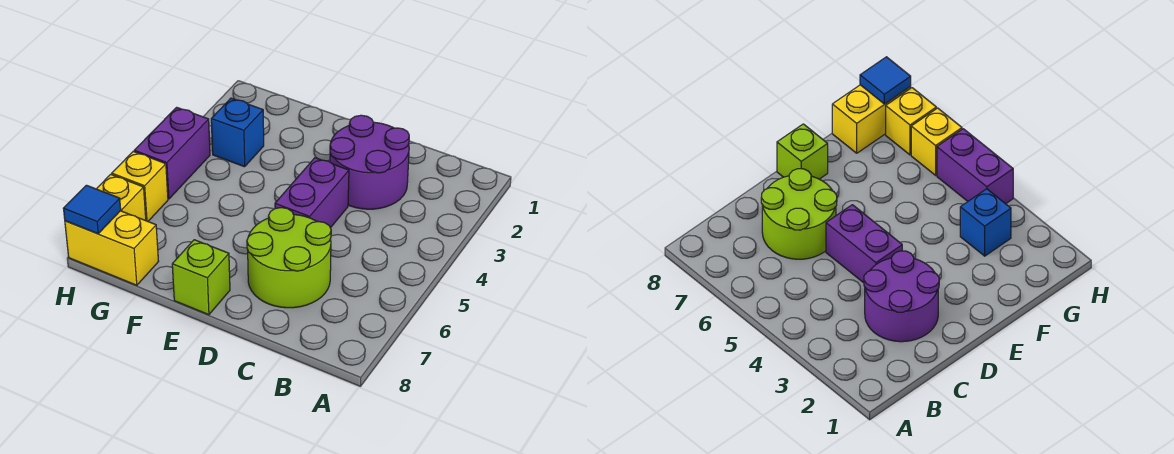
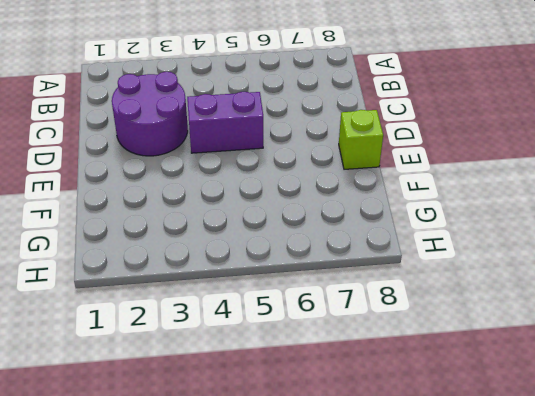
none -> lime 2x2 round brick [247,208,331,308]
none -> blue 1x1 brick [211,98,264,167]

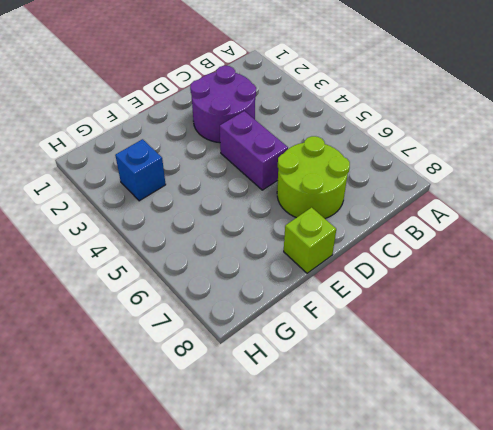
none -> yellow 1x2 brick [65,211,159,285]
none -> purple 1x2 brick [134,107,210,199]

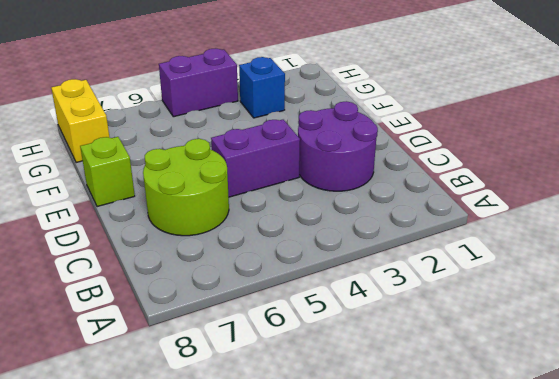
none -> yellow 1x1 brick [112,151,168,221]
none -> yellow 1x1 brick [97,174,146,221]

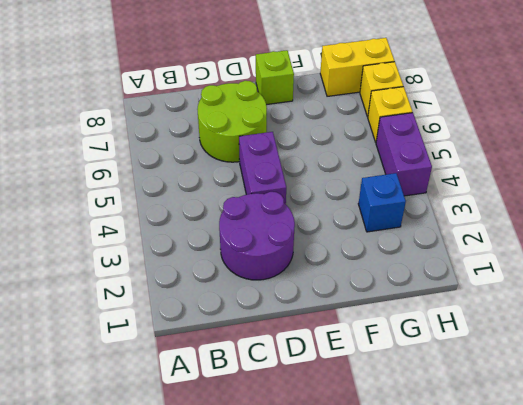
none -> blue 1x1 tile [64,185,121,234]

